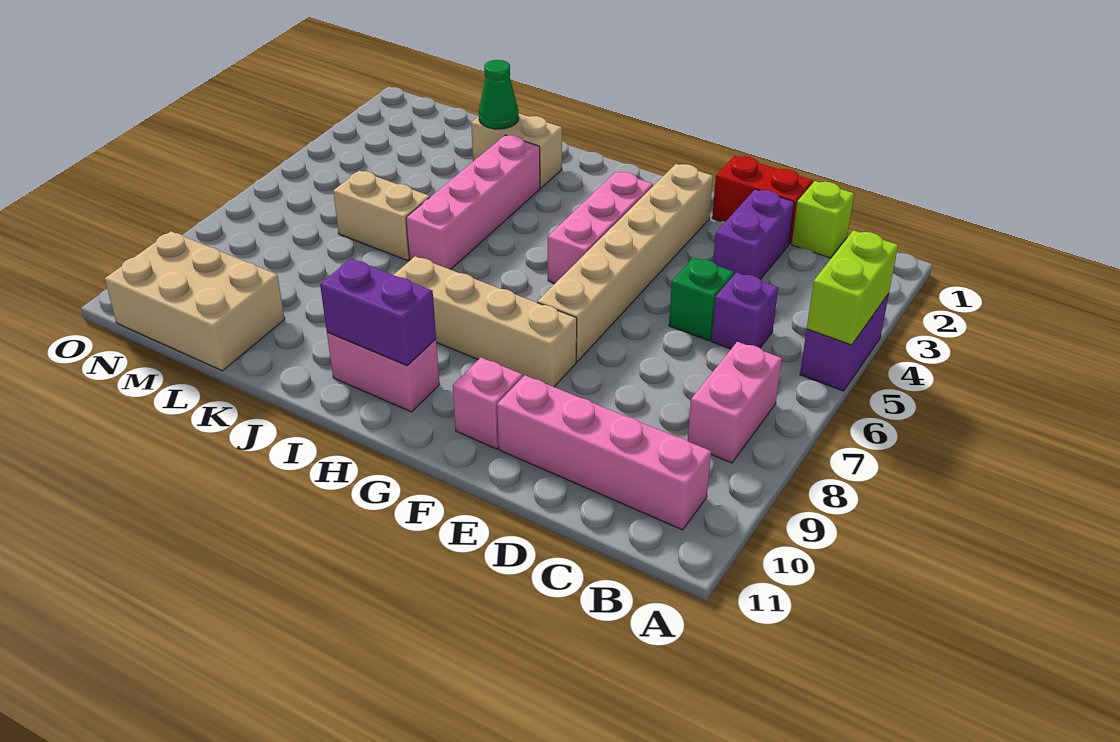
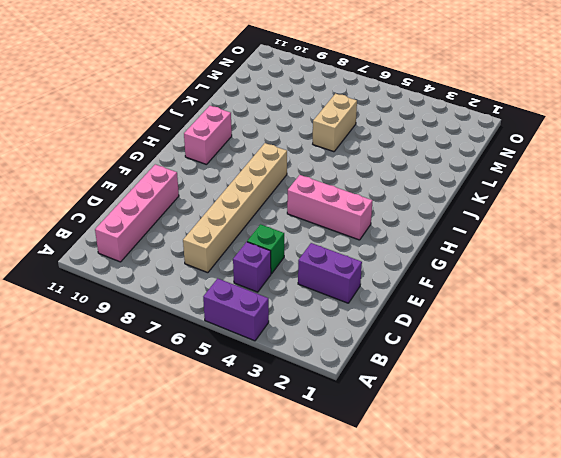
tan 1x6 brick [183,143,287,273] -> tan 1x6 brick turned to [537,164,713,361]
none -> pink 1x2 brick [688,342,782,463]
none -> lime 1x1 brick [792,181,854,258]
none -> red 1x2 brick [712,156,813,244]

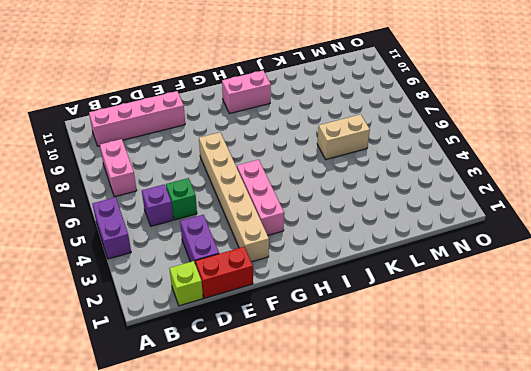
none -> tan 1x4 brick [394,256,577,387]
none -> pink 1x1 brick [453,358,523,449]
none -> tan 1x2 brick [471,113,562,188]

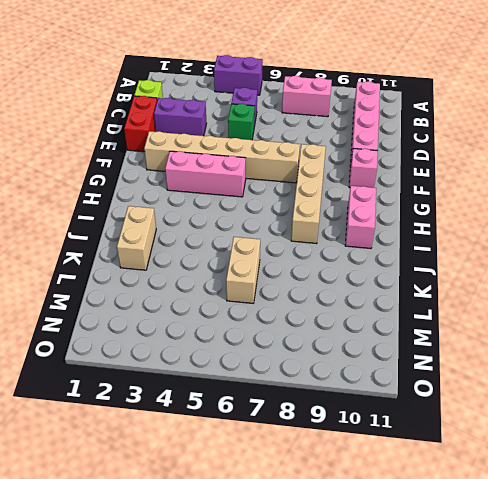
none -> pink 1x4 brick [406,135,540,270]
none -> tan 2x3 brick [105,231,285,371]
none -> lime 1x2 brick [807,230,898,345]

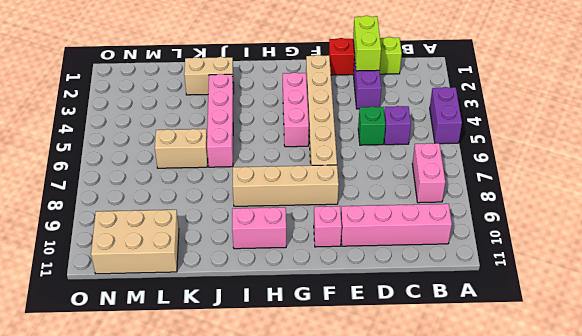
lime 1x2 brick [353,16,381,71] -> lime 1x2 brick moved to [807,230,898,345]
none -> purple 1x2 brick [320,259,436,365]
none -> green 1x1 cone [479,60,519,129]

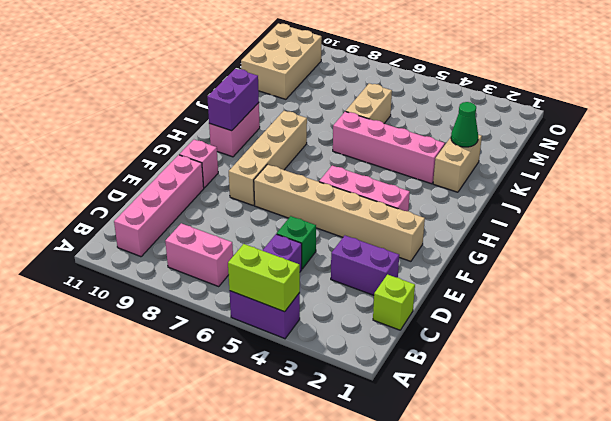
none -> red 1x2 brick [712,156,813,244]

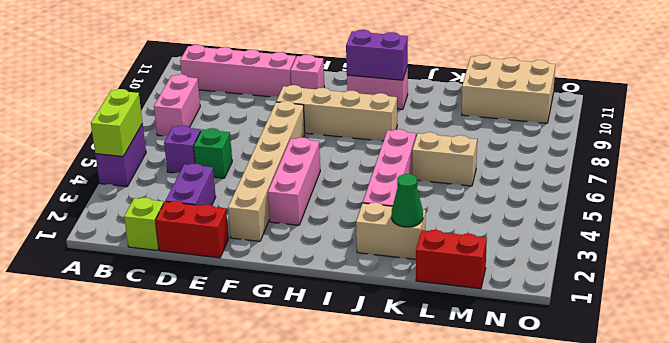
red 1x2 brick [416,230,487,289] -> none

